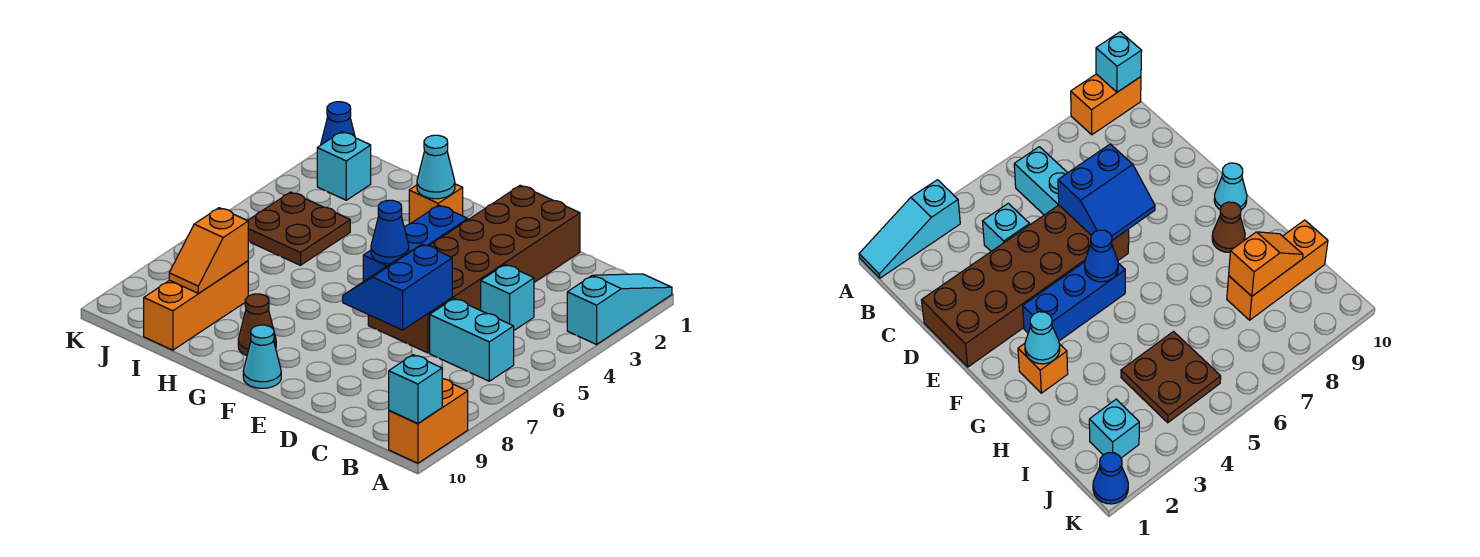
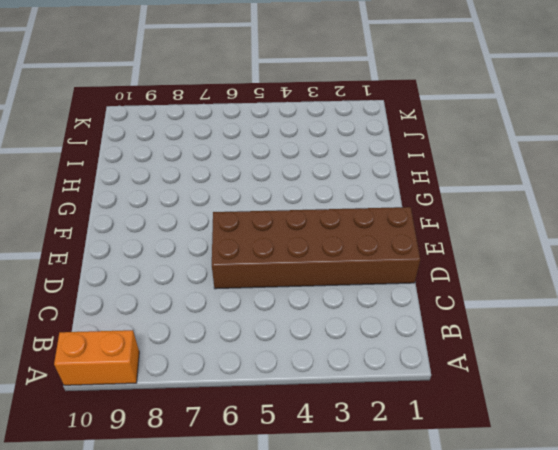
none -> cyan 1x3 slope [567,274,672,345]
none -> cyan 1x2 brick [430,299,514,381]
none -> cyan 1x1 brick [481,265,534,330]

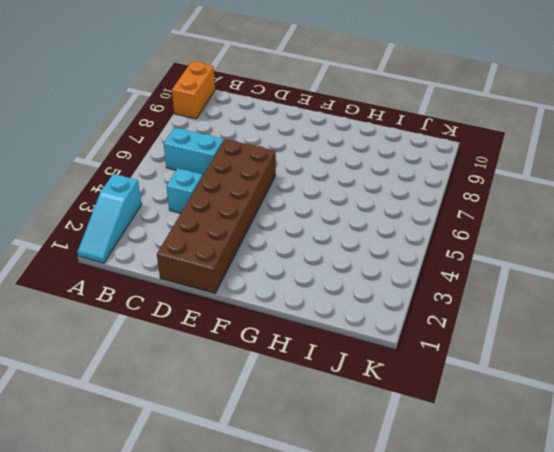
none -> blue 1x3 brick [363,205,468,282]
none -> cyan 1x1 cone [243,325,281,388]
none -> orange 1x1 brick [409,184,463,224]

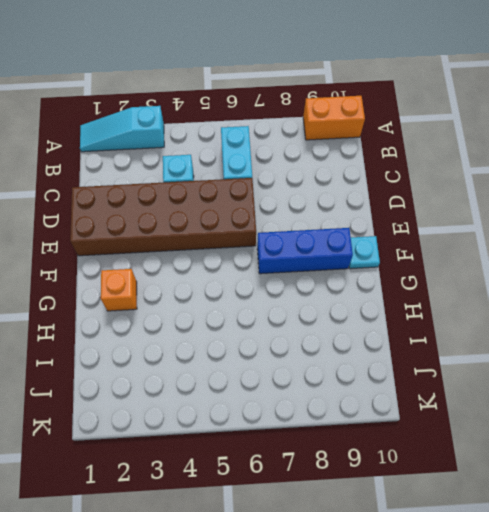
blue 1x3 brick [257,228,353,274] -> blue 1x3 brick moved to [363,205,468,282]
cyan 1x1 plate [349,236,380,269] -> cyan 1x1 cone [243,325,281,388]
none -> brown 1x1 cone [238,294,276,355]
none -> brown 2x2 plate [248,192,350,265]
none -> orange 1x3 brick [144,261,248,350]

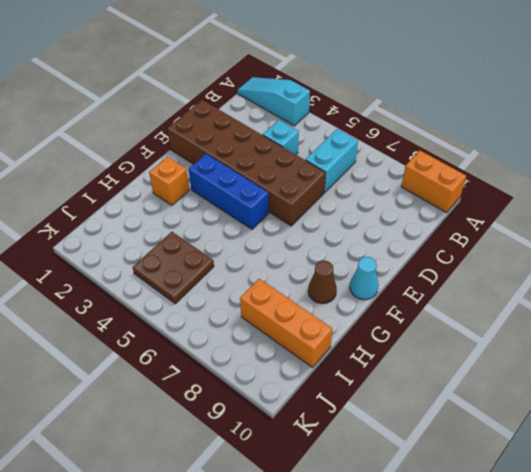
none -> cyan 1x1 brick [317,132,371,200]
none -> blue 1x1 cone [321,102,355,145]
none -> cyan 1x1 brick [389,355,442,424]

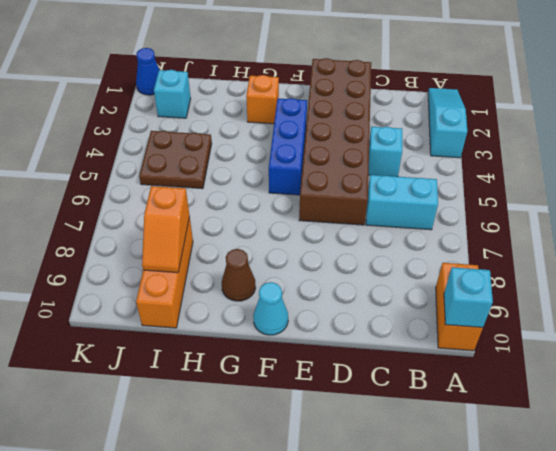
none -> blue 2x2 slope [343,244,452,330]
none -> blue 1x1 cone [371,200,409,264]
none -> cyan 1x1 cone [417,135,455,199]

